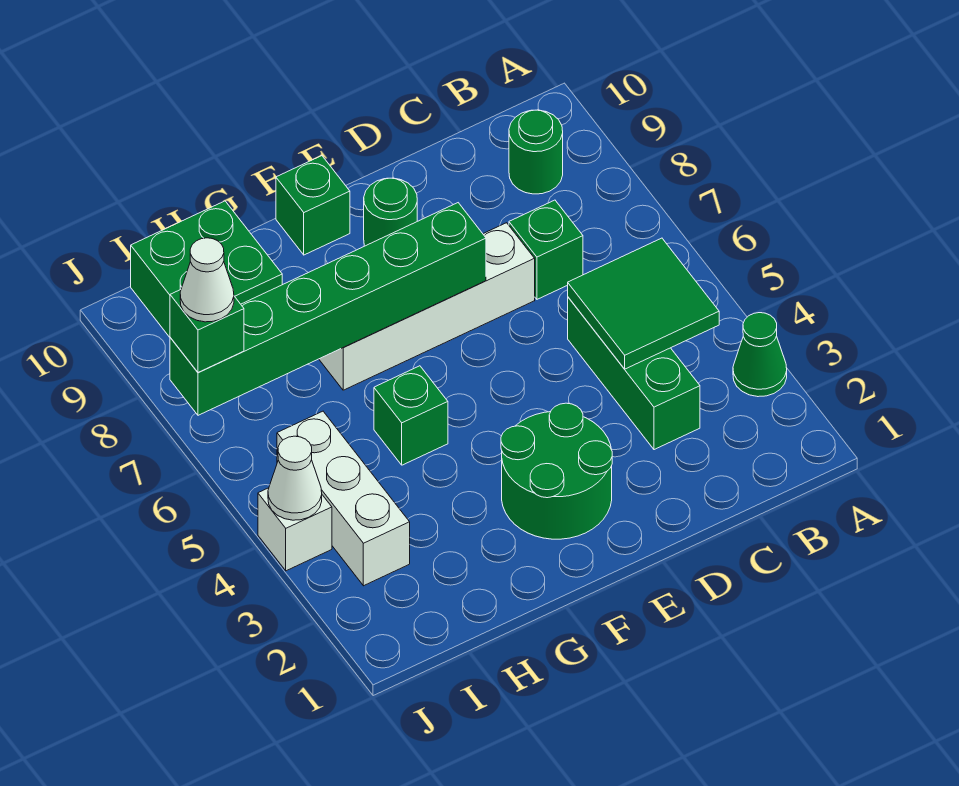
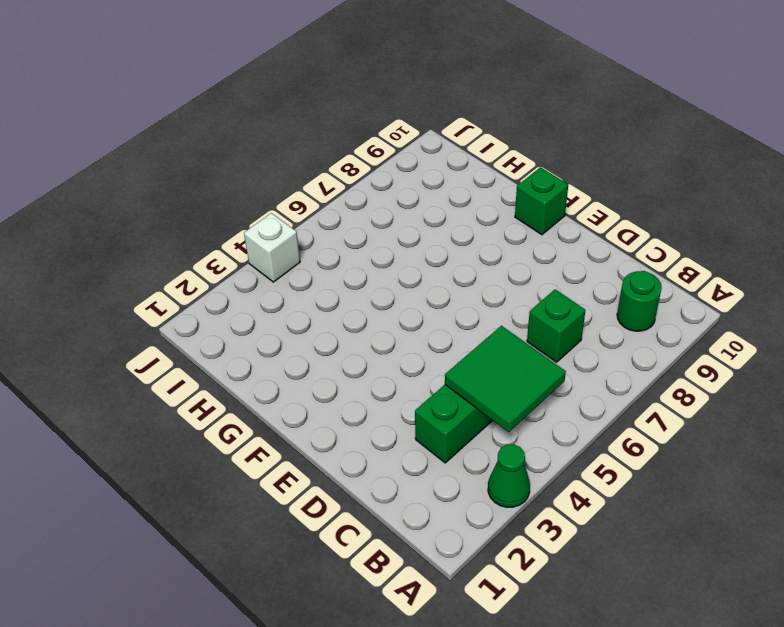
none -> white 1x4 brick [319,223,535,390]
none -> green 2x2 round brick [501,403,612,539]
none -> green 1x1 round brick [364,178,417,246]

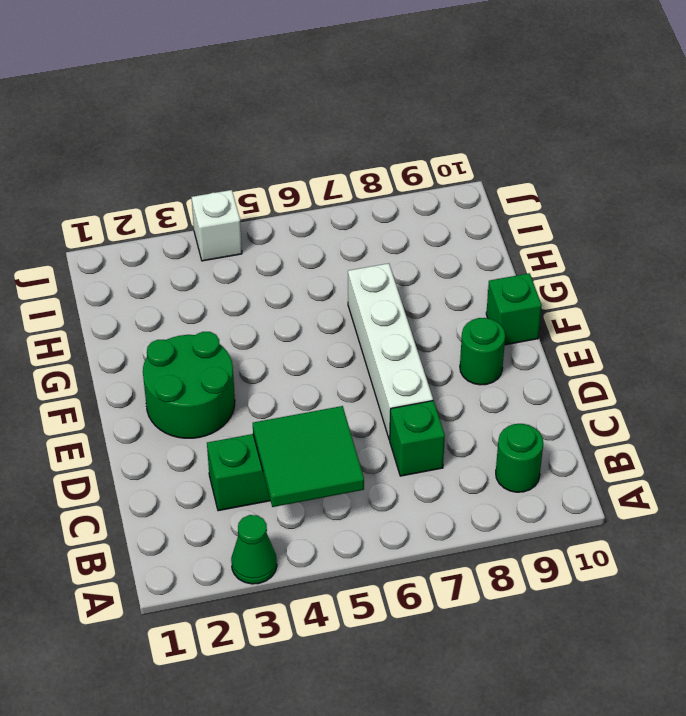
none -> green 1x1 brick [374,366,448,465]
none -> green 2x2 brick [131,201,282,337]
none -> white 1x3 brick [277,411,410,586]

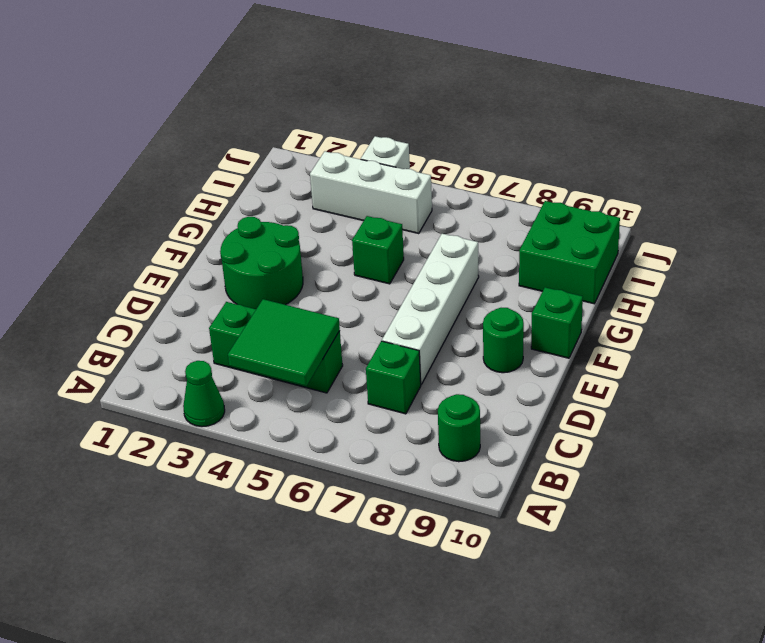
none -> green 1x6 brick [170,203,486,415]
none -> white 1x1 cone [268,436,322,520]
none -> green 1x1 brick [170,289,244,372]

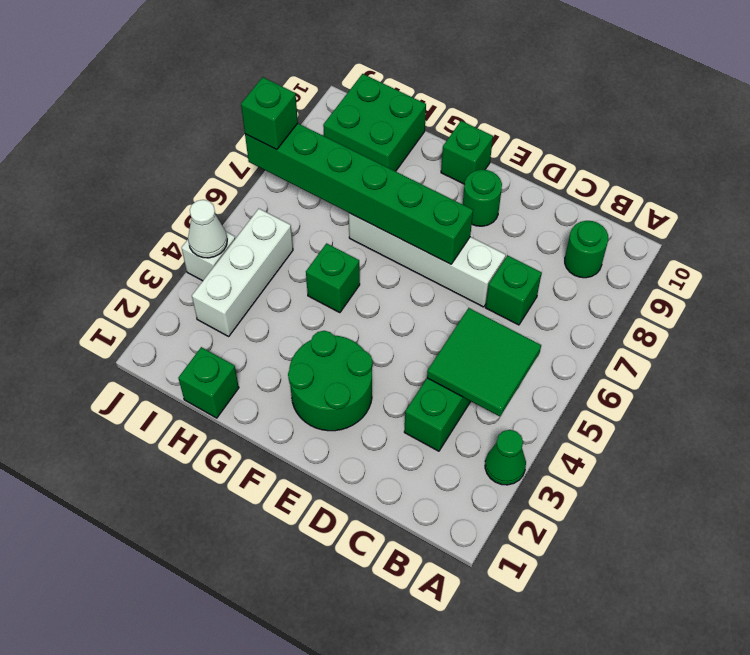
green 1x1 brick [178,347,239,418] -> none
none -> white 1x1 cone [180,238,234,322]

